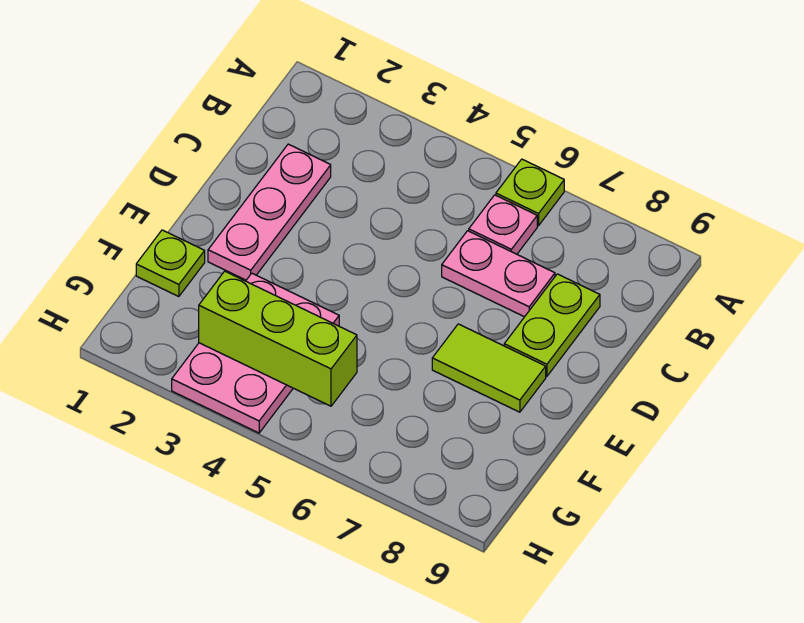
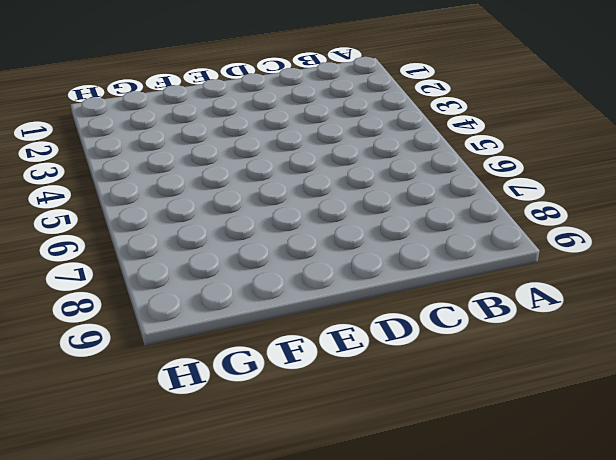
none -> lime 1x1 plate [496,159,564,226]
none -> pink 1x1 plate [469,195,537,254]

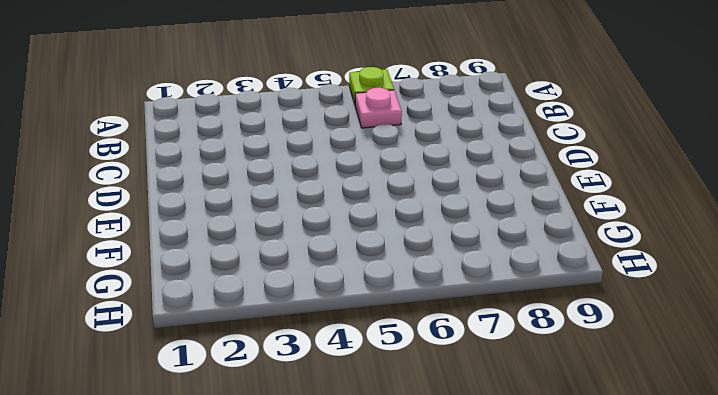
none -> pink 1x3 plate [208,144,331,280]
none -> pink 1x2 plate [442,231,555,317]

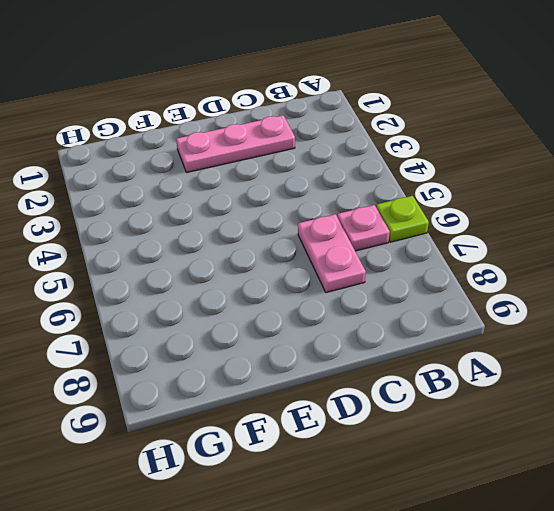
none -> lime 1x2 plate [504,274,600,376]
none -> lime 1x2 tile [432,324,546,412]

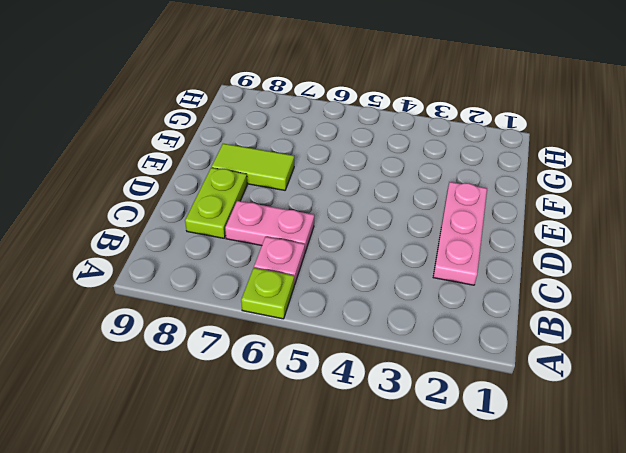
none -> lime 1x1 plate [136,230,205,297]
none -> pink 2x3 plate [172,273,339,433]

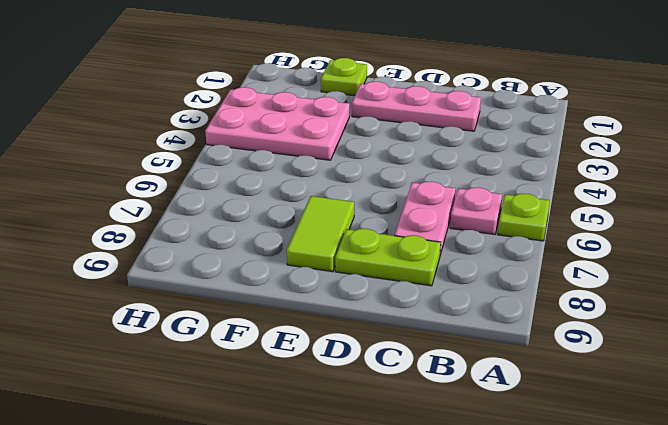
none -> lime 1x3 brick [199,271,357,406]

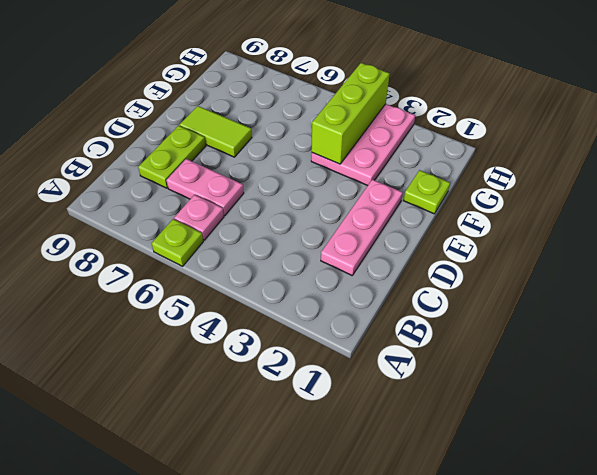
lime 1x3 brick [311,63,389,164] -> lime 1x3 brick turned to [199,271,357,406]

